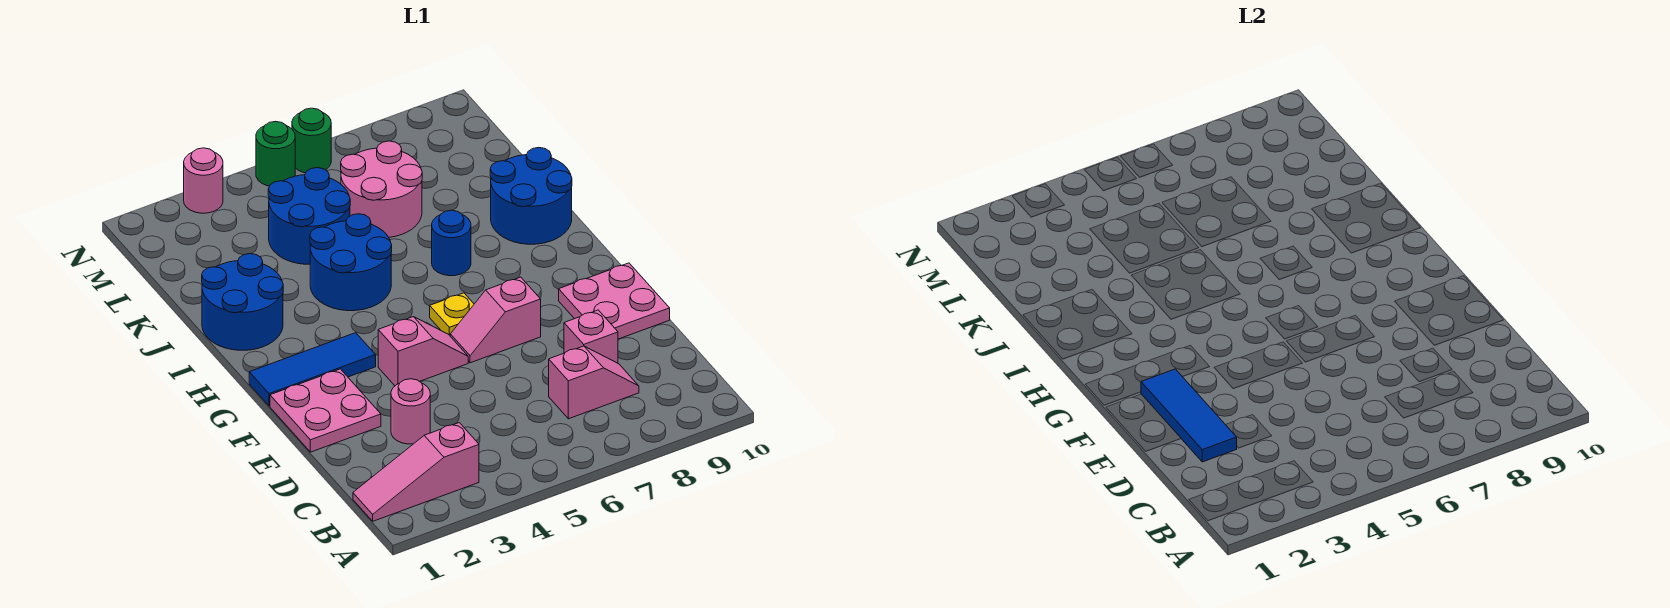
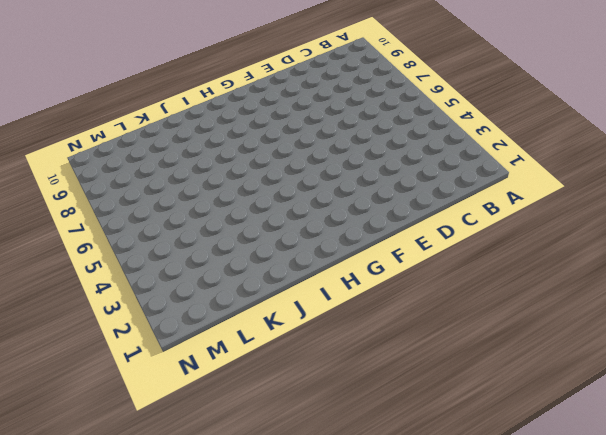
none -> pink 1x3 slope [353,423,479,521]
none -> pink 1x2 slope [549,346,639,419]
none -> pink 1x1 round brick [391,379,430,444]

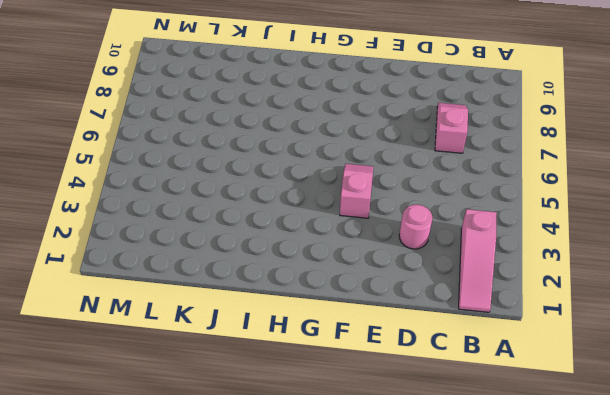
none -> pink 1x1 brick [564,310,618,363]
none -> pink 2x2 plate [270,369,381,452]
none -> pink 2x2 plate [559,263,670,339]

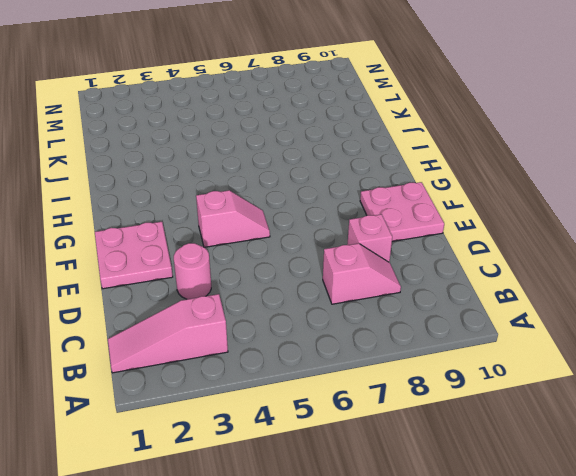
none -> pink 1x2 slope [450,277,541,363]
none -> blue 1x3 tile [249,333,376,406]
none -> yellow 1x1 plate [430,293,474,335]

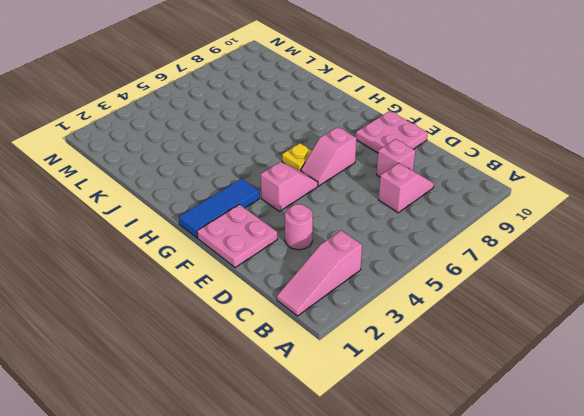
none -> blue 2x2 round brick [202,254,283,350]
none -> blue 2x2 round brick [310,214,392,311]
none -> blue 1x1 round brick [432,210,471,276]

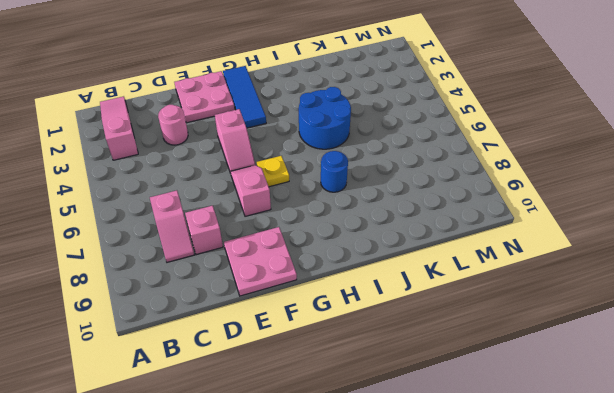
none -> blue 2x2 round brick [202,254,283,350]
none -> blue 2x2 round brick [490,148,572,244]
none -> blue 2x2 round brick [268,168,350,264]

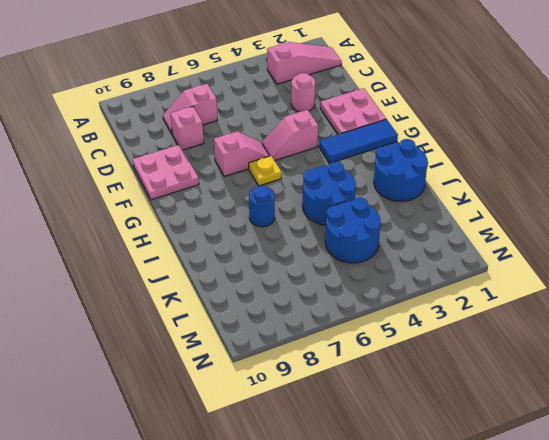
none -> blue 2x2 round brick [490,148,572,244]
none -> pink 2x2 round brick [341,141,422,237]
none -> pink 1x1 round brick [184,148,223,213]

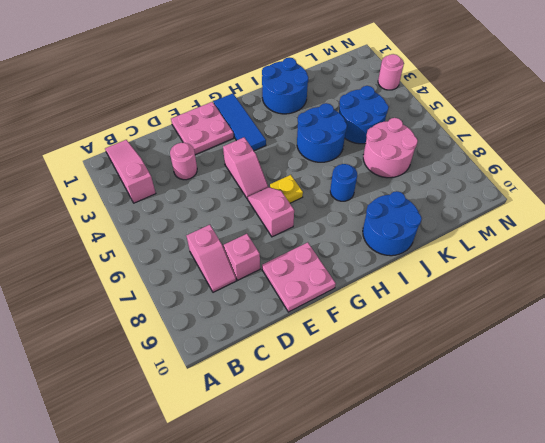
none -> green 1x1 round brick [256,121,295,186]
none -> green 1x1 round brick [292,108,331,173]
none -> blue 1x3 tile [1141,369,1237,462]

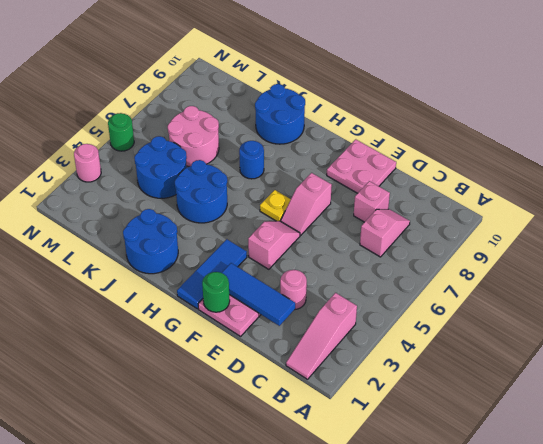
green 1x1 round brick [202,272,230,312] -> green 1x1 round brick moved to [292,108,331,173]

